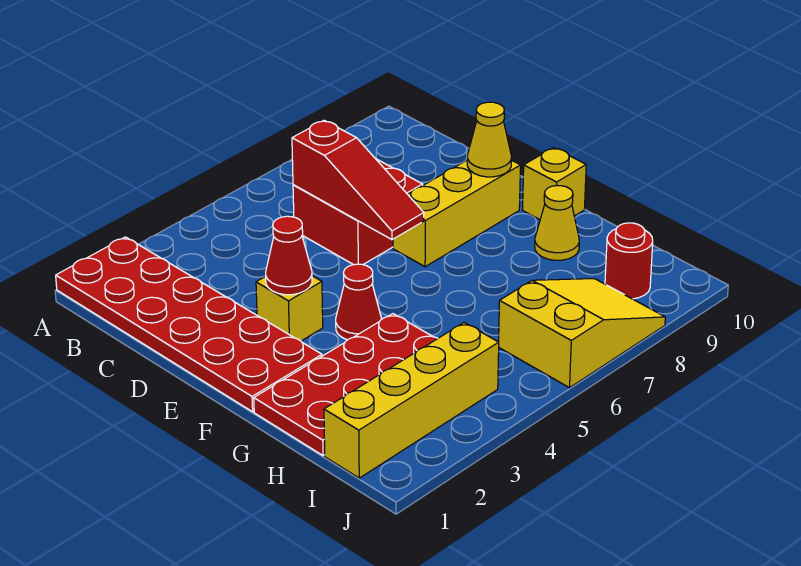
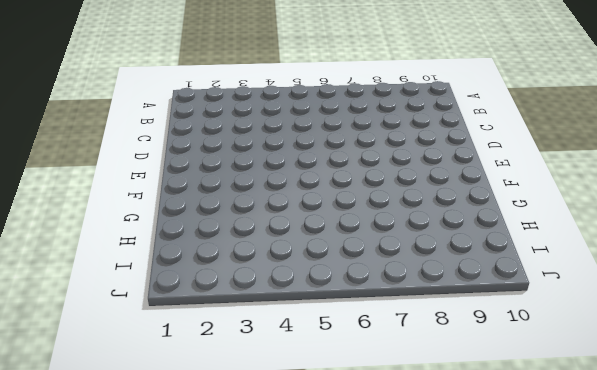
none -> red 2x6 plate [56,237,322,412]
none -> red 2x2 brick [293,159,423,265]
none -> yellow 1x1 brick [256,276,323,341]

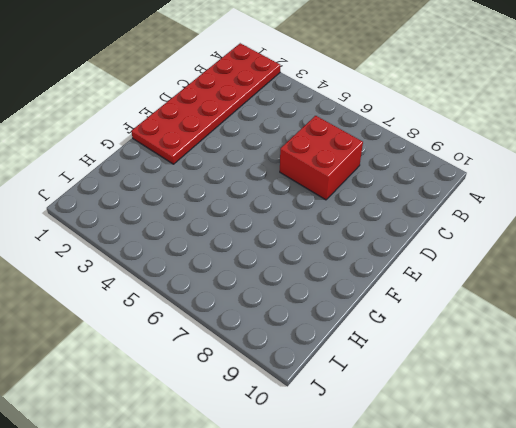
none -> yellow 1x1 brick [256,276,323,341]
none -> yellow 1x3 brick [393,160,521,267]
none -> red 1x1 cone [336,264,381,340]

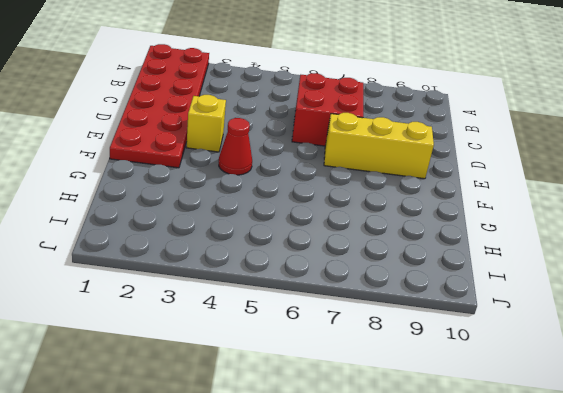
none -> yellow 1x1 brick [523,148,586,220]
none -> red 2x4 plate [254,314,438,456]
none -> yellow 1x1 cone [535,186,579,260]

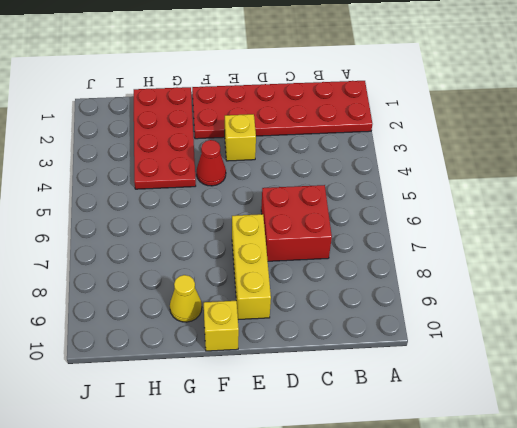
none -> yellow 1x4 brick [324,323,499,478]
none -> yellow 2x3 slope [499,279,665,388]
none -> red 1x1 round brick [605,223,653,299]

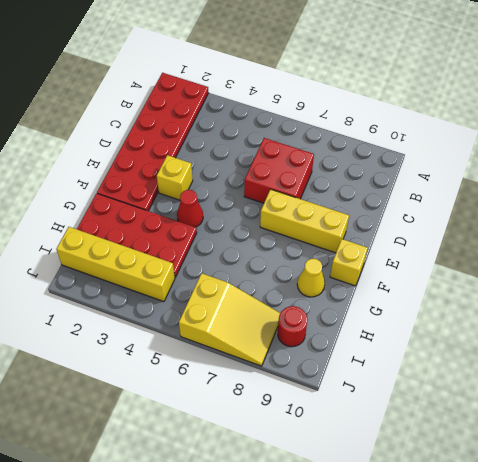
none -> red 1x3 slope [292,120,424,240]
none -> red 1x1 cone [266,216,312,295]
none -> yellow 1x1 cone [467,102,511,177]

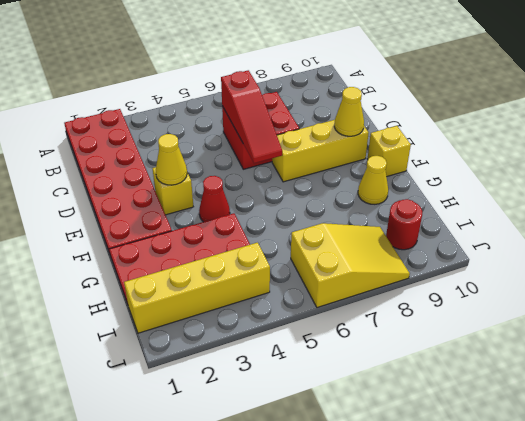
yellow 1x1 cone [156,134,187,185] -> red 1x1 cone [266,216,312,295]

